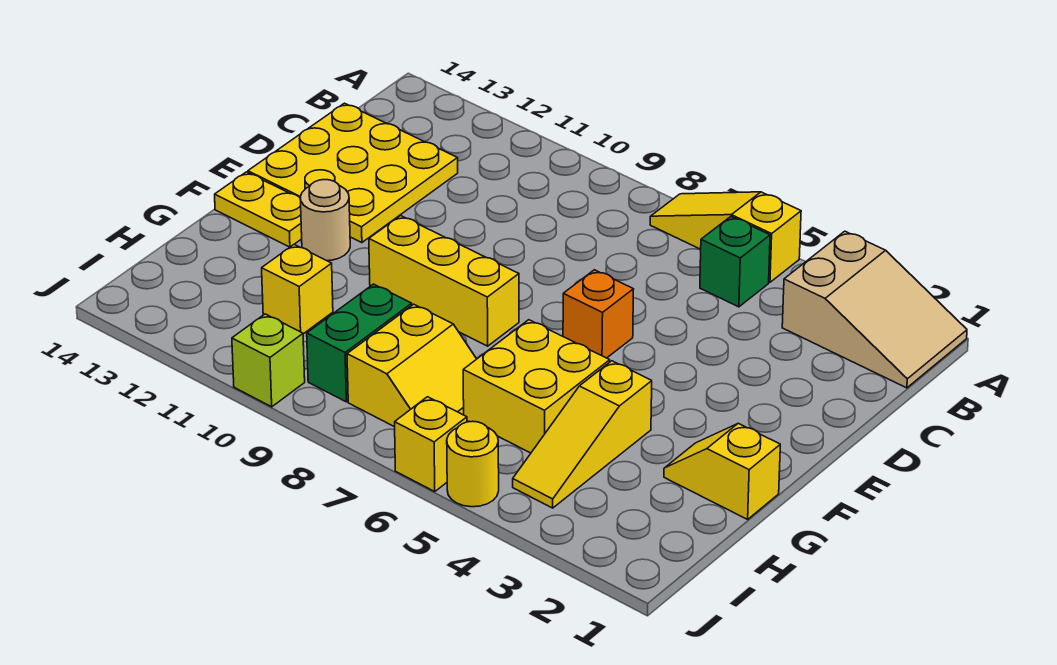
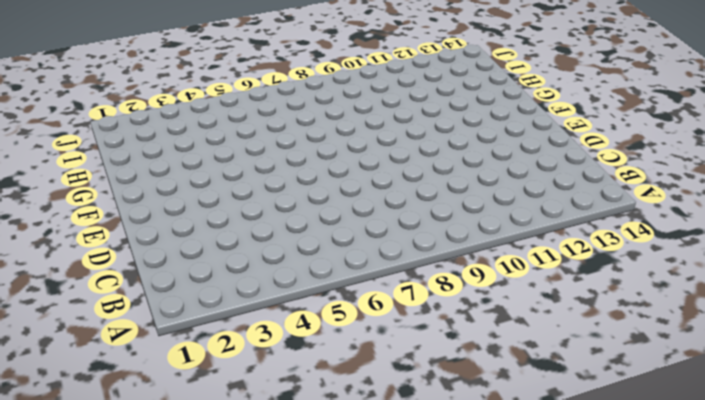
none -> tan 2x3 slope [782,231,967,388]
none -> yellow 1x3 slope [650,192,801,282]
none -> green 1x1 brick [700,217,770,307]

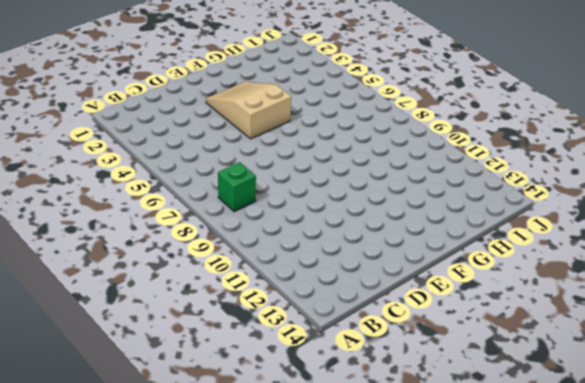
green 1x1 brick [218,162,256,212] -> green 1x1 brick moved to [700,217,770,307]
tan 2x3 slope [206,82,291,139] -> tan 2x3 slope moved to [782,231,967,388]
none -> yellow 1x3 slope [650,192,801,282]
none -> yellow 3x3 plate [248,103,458,243]
none -> orange 1x1 brick [563,270,634,358]

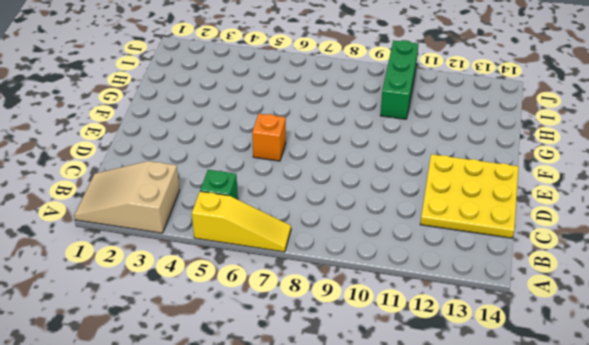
green 1x3 brick [380,40,419,119] -> lime 1x1 brick [232,314,305,407]
none -> yellow 1x3 brick [369,216,519,346]
none -> tan 1x1 round brick [300,180,350,261]
none -> yellow 1x2 plate [215,172,302,247]

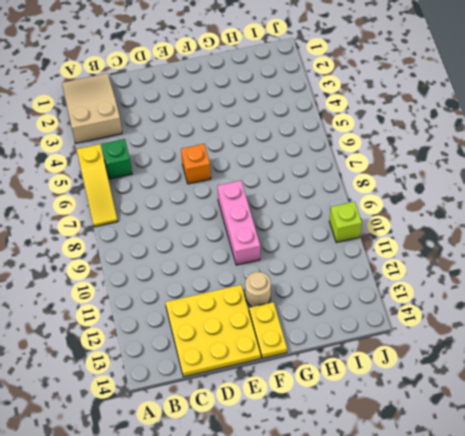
pink 1x3 brick [218,181,260,265] -> yellow 1x3 brick [369,216,519,346]
none -> yellow 1x2 slope [664,423,780,519]
none -> yellow 1x3 slope [513,361,652,508]
none -> yellow 2x2 brick [463,320,610,453]

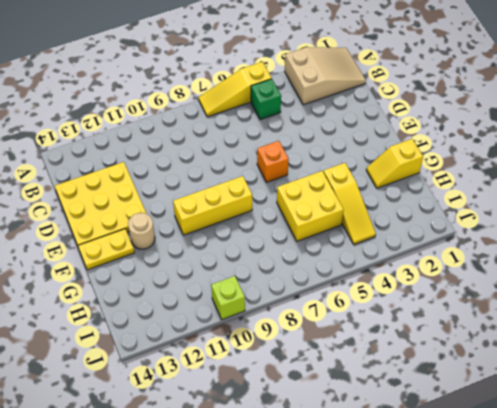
none -> yellow 2x2 slope [347,304,476,427]
none -> green 1x2 brick [307,284,412,402]
none -> yellow 1x1 brick [262,245,333,334]

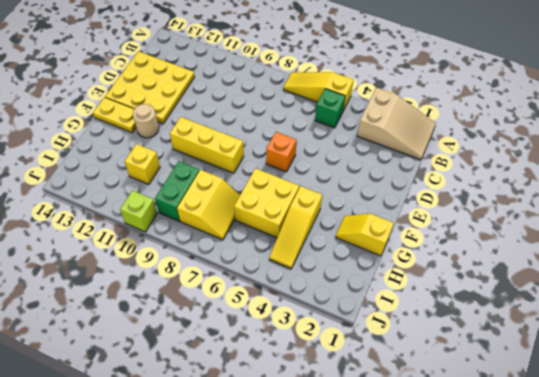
none -> yellow 1x1 round brick [447,421,499,507]
none -> yellow 1x1 brick [395,397,467,491]

